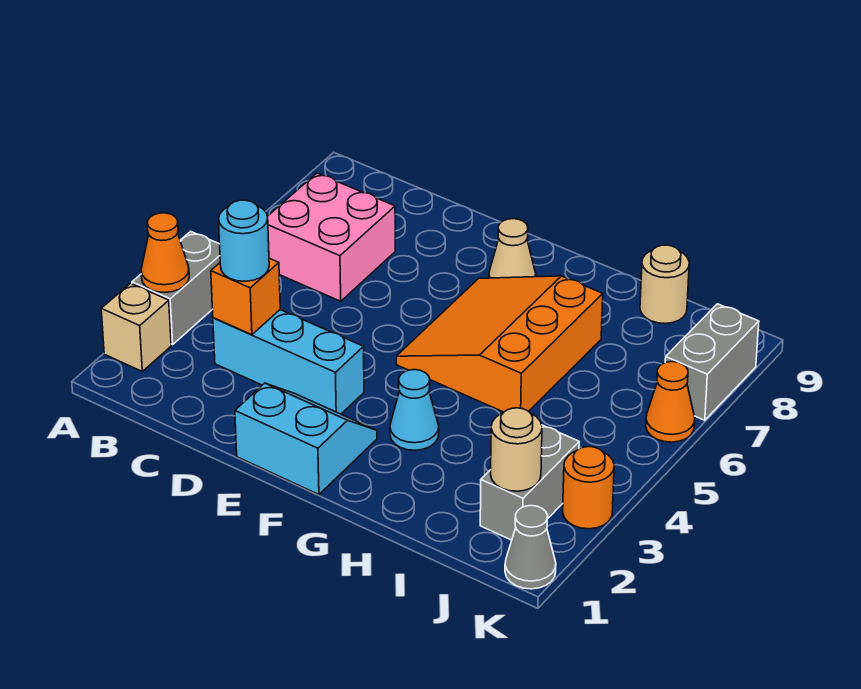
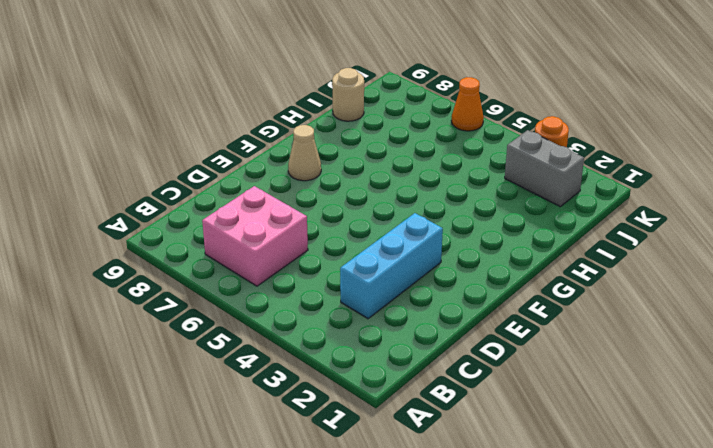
none -> tan 1x1 brick [101,283,171,371]
none -> grey 1x2 brick [132,231,220,345]
none -> cyan 2x2 slope [235,383,377,495]

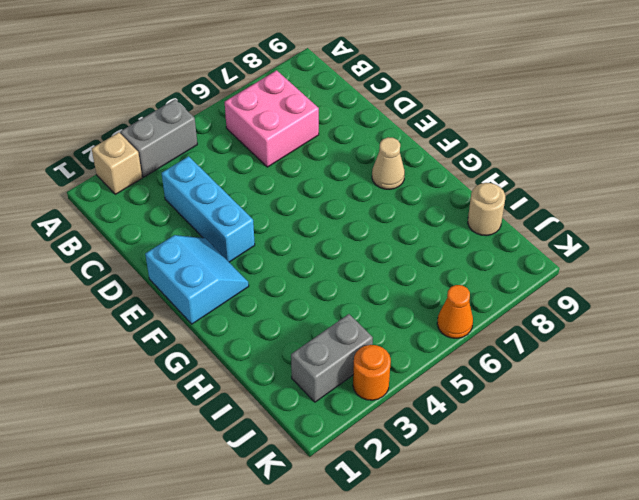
none -> orange 3x3 slope [396,276,603,412]
none -> cyan 1x1 cone [390,370,439,450]
none -> grey 1x1 cone [505,506,556,589]

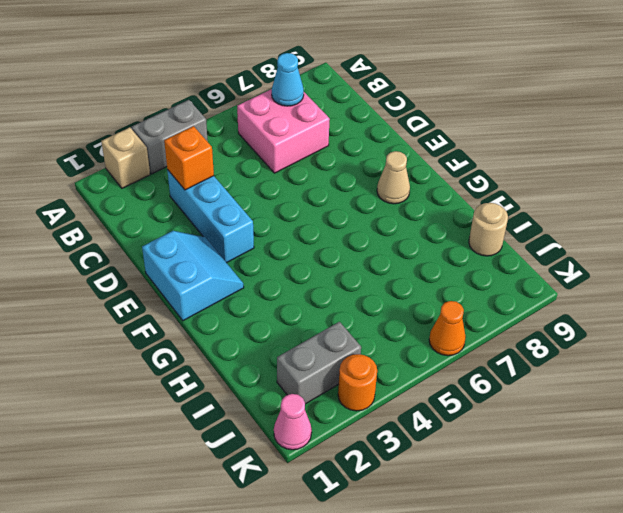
cyan 1x1 cone [272,53,304,106] -> cyan 1x1 cone moved to [390,370,439,450]
pink 1x1 cone [274,394,312,450] -> grey 1x1 cone [505,506,556,589]
none -> orange 3x3 slope [396,276,603,412]
none -> grey 1x2 brick [665,304,759,420]
none -> orange 1x1 cone [141,213,189,293]

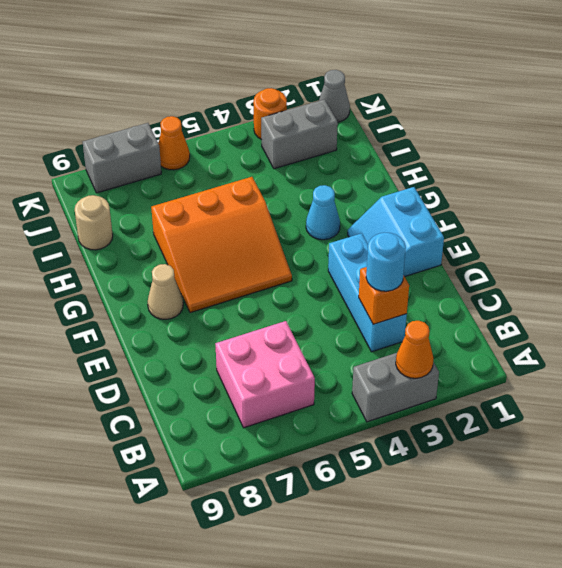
none -> tan 1x1 brick [101,283,171,371]
none -> tan 1x1 round brick [491,408,542,491]

